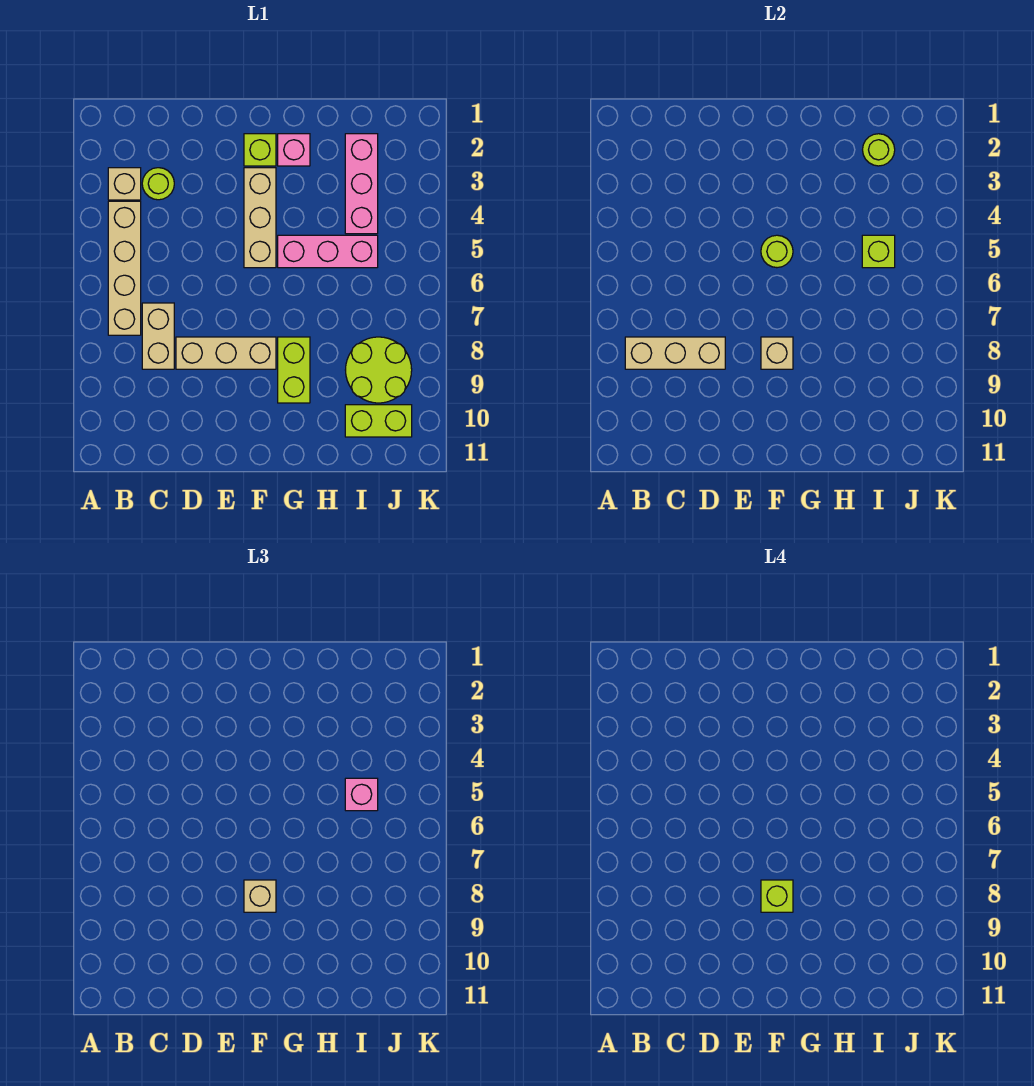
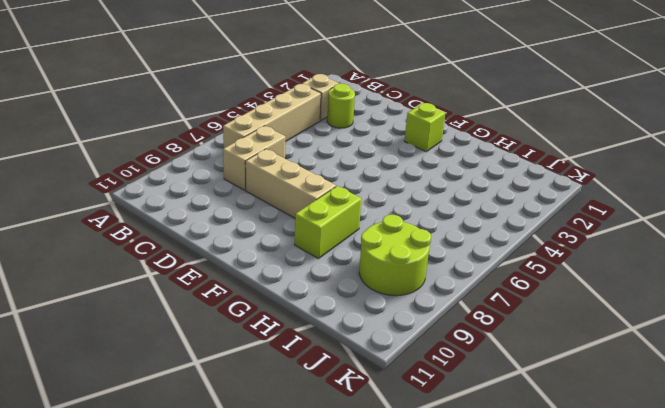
none -> tan 1x3 brick [244,168,276,268]
none -> pink 1x1 brick [278,134,310,166]
none -> pink 1x3 brick [278,235,378,268]

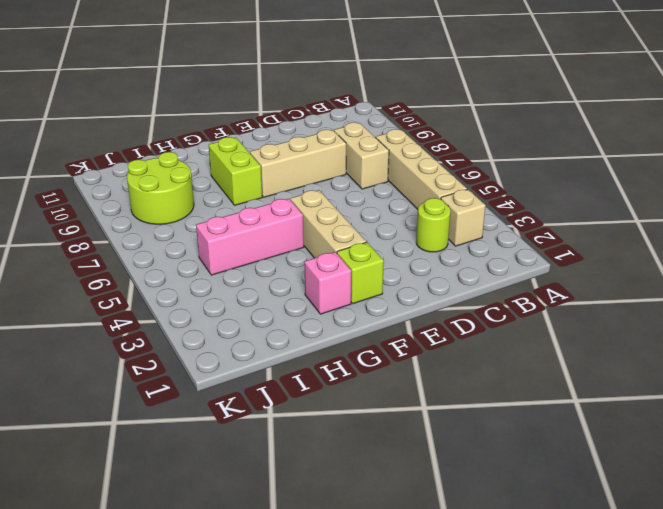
none -> pink 1x3 brick [345,134,378,234]
none -> lime 1x2 brick [345,405,412,437]
none -> tan 1x3 brick [625,337,725,369]

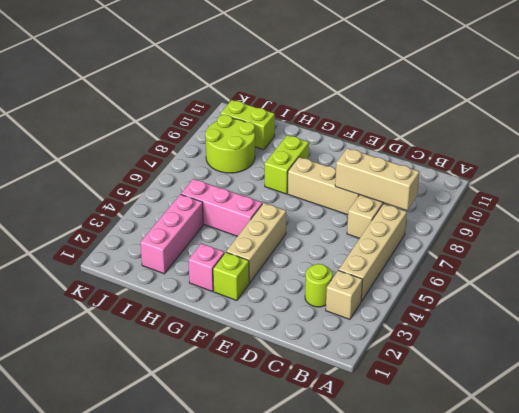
none -> lime 1x1 round brick [761,235,793,268]
none -> tan 1x1 brick [761,337,793,369]
none -> lime 1x1 round brick [863,134,895,166]

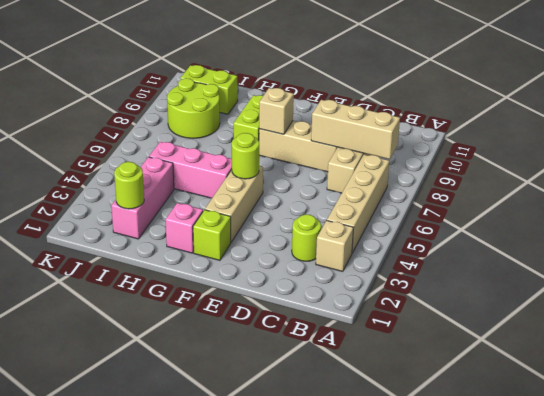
none -> lime 1x1 brick [862,235,895,268]
none -> tan 1x1 brick [244,880,276,912]
none -> pink 1x1 brick [345,778,378,811]

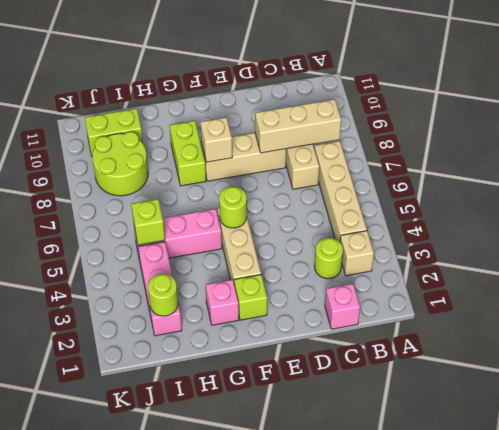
pink 1x1 brick [325,284,360,329] -> pink 1x1 brick moved to [345,778,378,811]
none -> tan 1x1 brick [244,880,276,912]
none -> lime 1x1 brick [761,880,793,912]

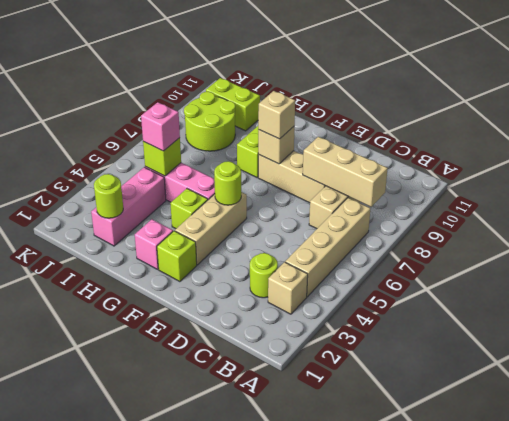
lime 1x1 brick [170,189,208,229] -> lime 1x1 brick moved to [761,880,793,912]

